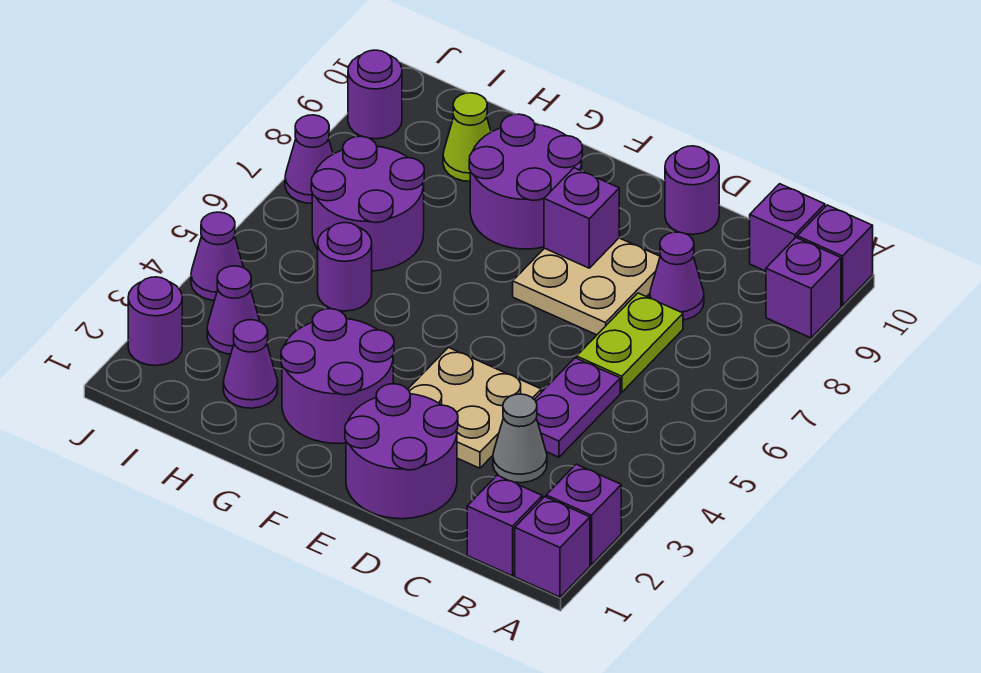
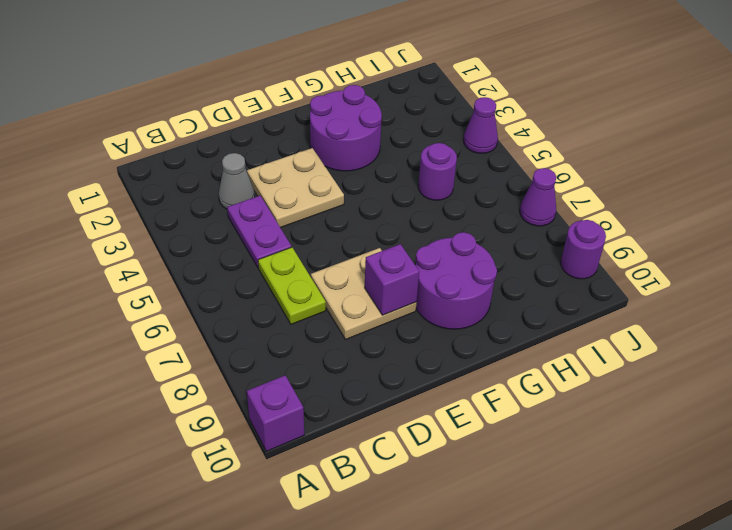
none -> purple 1x1 brick [515,497,590,597]
none -> purple 1x1 brick [546,464,621,565]
none -> purple 1x1 brick [766,238,841,338]

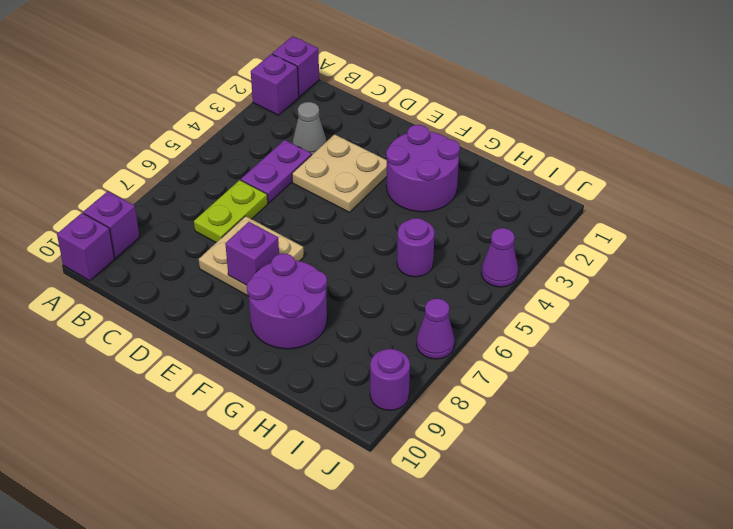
none -> purple 1x1 brick [467,475,542,576]
none -> purple 1x1 brick [750,184,825,271]
none -> purple 1x1 cone [650,232,704,320]

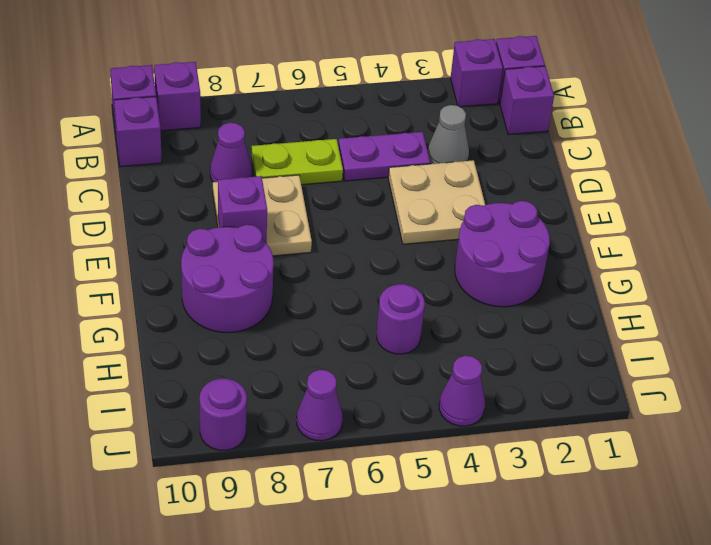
none -> purple 2x2 round brick [345,384,458,519]
none -> purple 1x1 round brick [665,146,719,235]
none -> purple 1x1 cone [223,320,278,408]

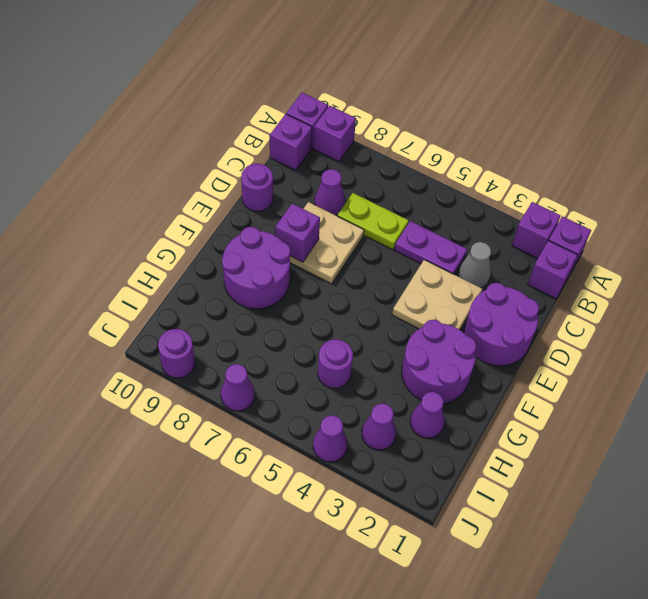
none -> purple 2x2 round brick [311,136,424,271]
none -> lime 1x1 cone [443,93,491,181]
none -> purple 1x1 round brick [128,277,182,366]

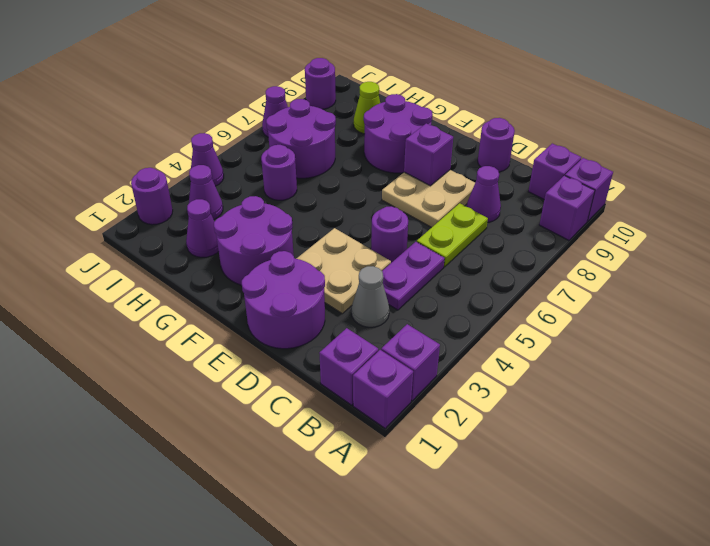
purple 1x1 round brick [371,206,408,263] -> none

